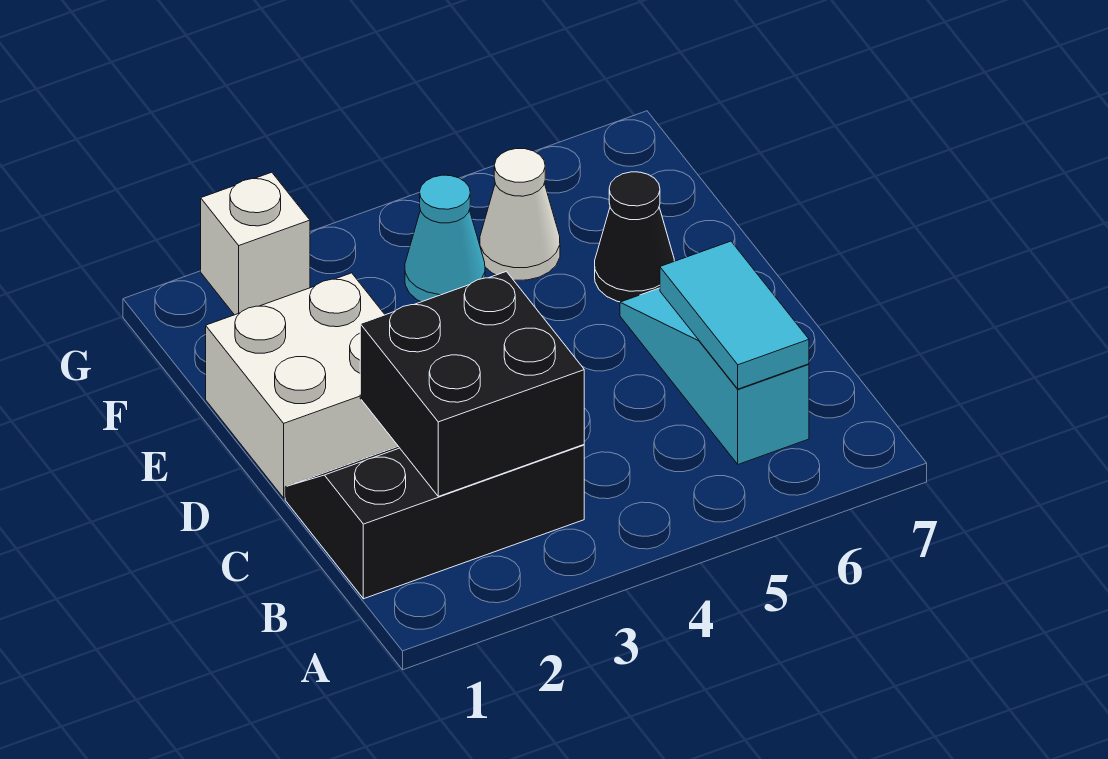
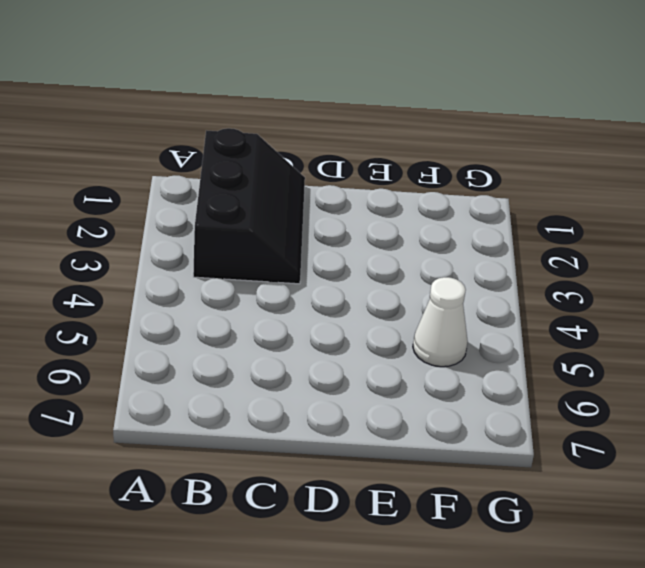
none -> cyan 1x3 slope [620,288,809,464]
none -> white 2x2 brick [206,273,398,498]

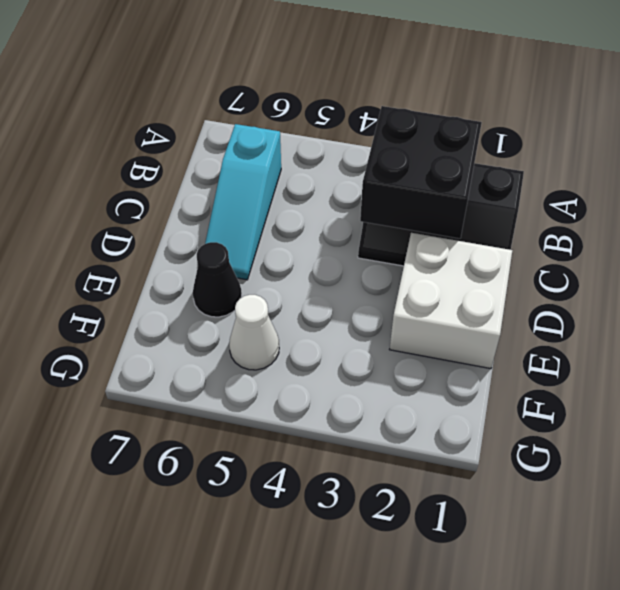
none -> cyan 1x1 cone [405,175,485,302]
none -> white 1x1 brick [201,172,310,315]

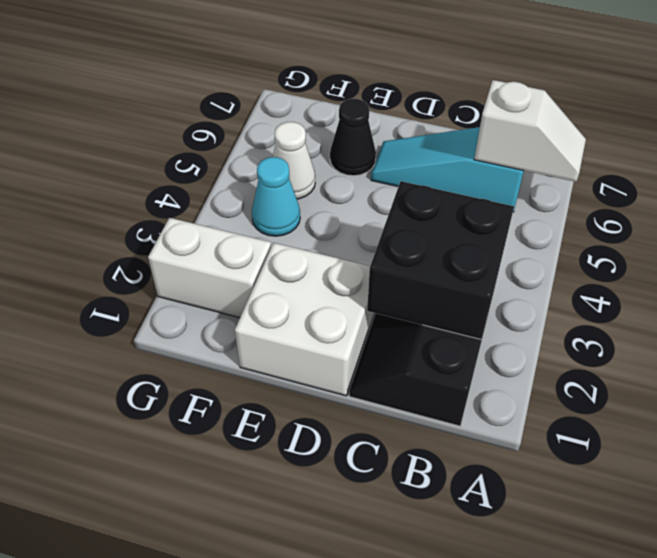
white 1x2 slope [474,80,586,182] -> cyan 1x2 tile [660,241,809,389]
white 1x2 brick [148,218,271,318] -> white 1x1 brick [201,172,310,315]

